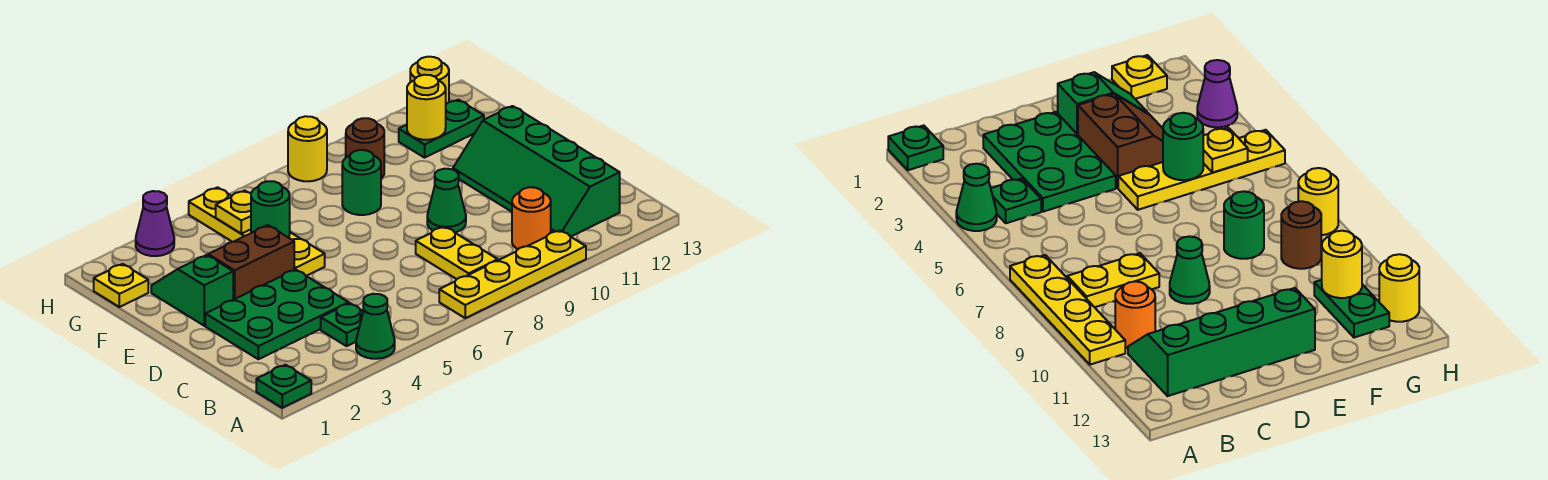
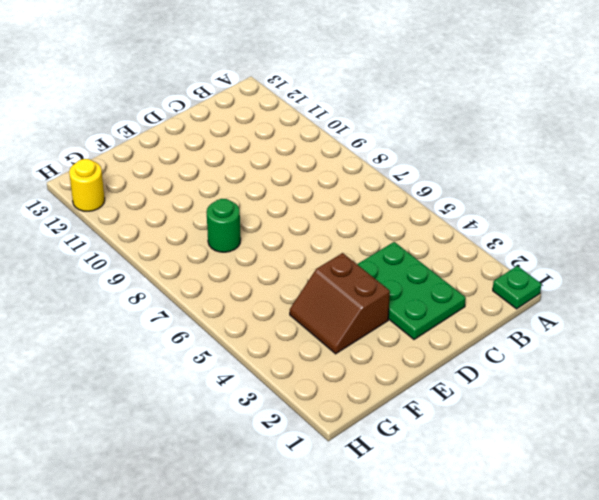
none -> green 1x1 cone [356,294,395,359]
none -> yellow 1x4 plate [439,230,586,318]
none -> green 1x1 plate [321,303,363,346]

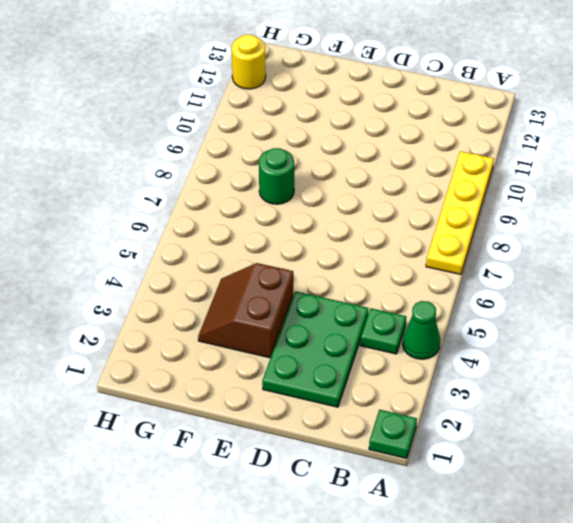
none -> yellow 1x2 plate [416,227,498,279]
none -> orange 1x1 round brick [512,187,551,249]
none -> green 2x4 slope [453,106,620,237]

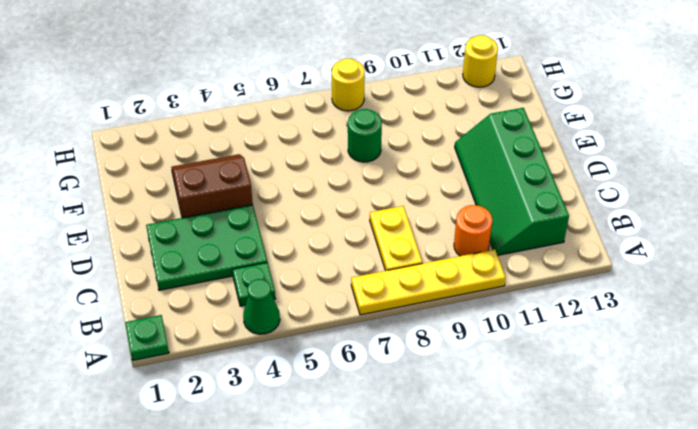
none -> green 1x1 cone [427,169,466,232]
none -> green 1x2 slope [151,255,233,326]
none -> yellow 1x4 plate [189,187,325,276]

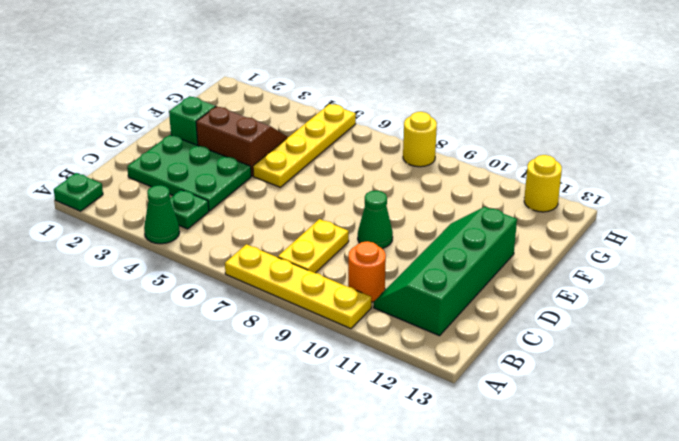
none -> green 1x1 round brick [342,150,381,215]
none -> yellow 1x1 plate [94,264,148,307]
none -> brown 1x1 round brick [346,118,384,178]

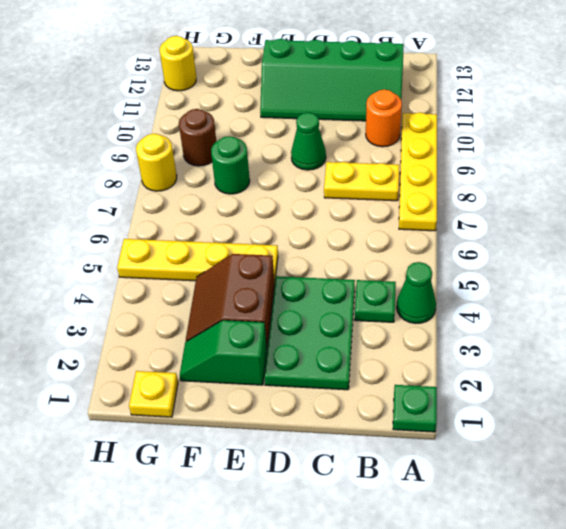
none -> green 1x2 plate [399,100,484,158]
none -> purple 1x1 cone [136,191,174,256]
none -> green 1x1 round brick [251,181,290,238]

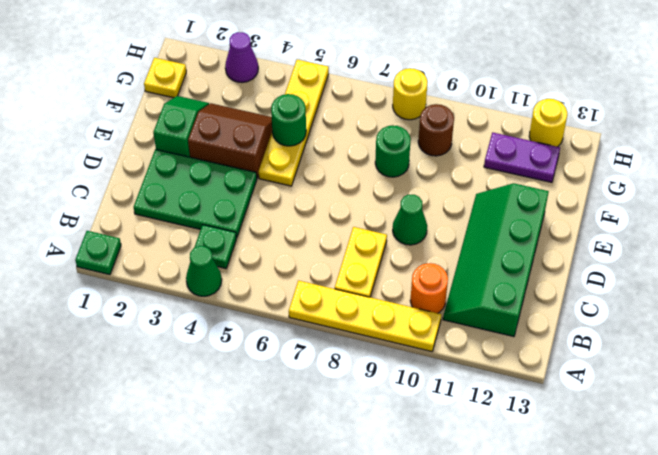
purple 1x2 plate [484,132,560,182] -> green 1x2 plate [399,100,484,158]
none -> yellow 1x1 plate [216,191,251,234]
none -> yellow 1x1 round brick [407,75,446,140]

